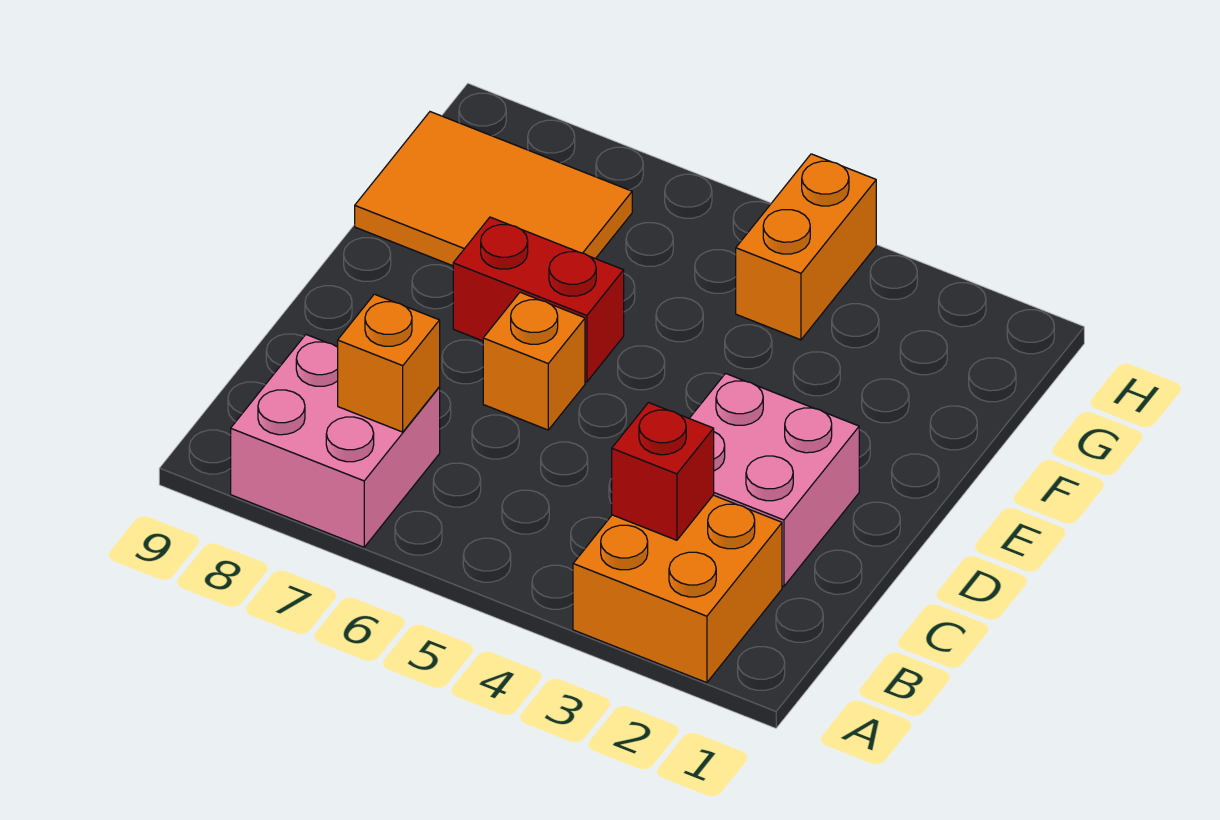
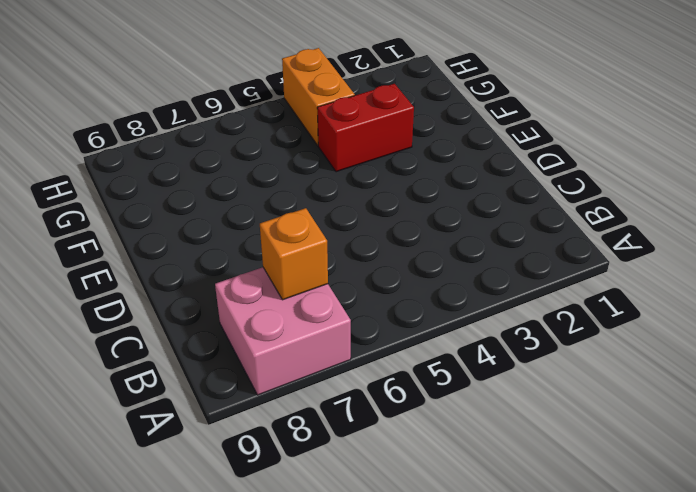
red 1x2 brick [317,84,414,172] -> red 1x2 brick moved to [453,217,624,382]
none -> orange 2x2 brick [573,495,782,683]
none -> pink 2x2 brick [689,374,859,586]

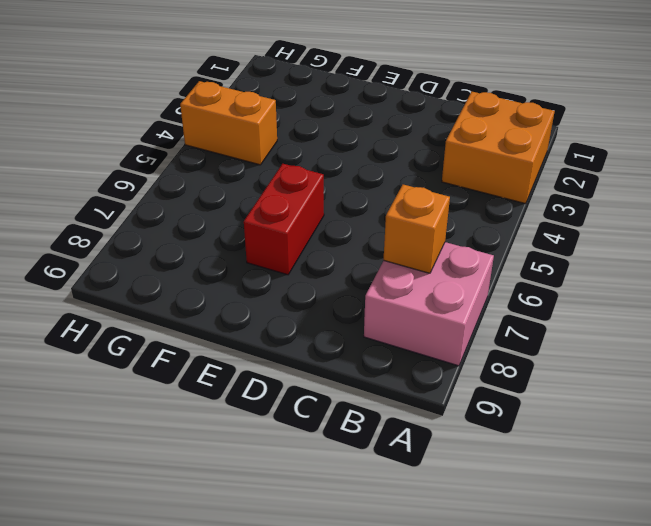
none -> pink 2x2 brick [689,374,859,586]
none -> orange 1x1 brick [483,292,585,430]

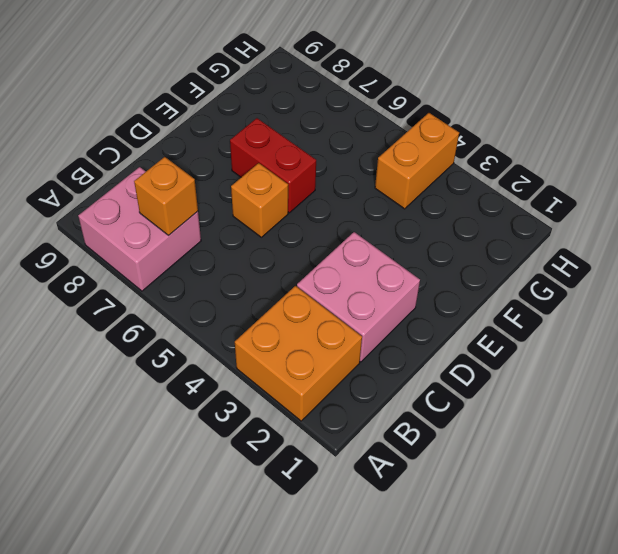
none -> orange 2x3 tile [355,112,632,266]
none -> red 1x1 brick [612,403,714,540]

